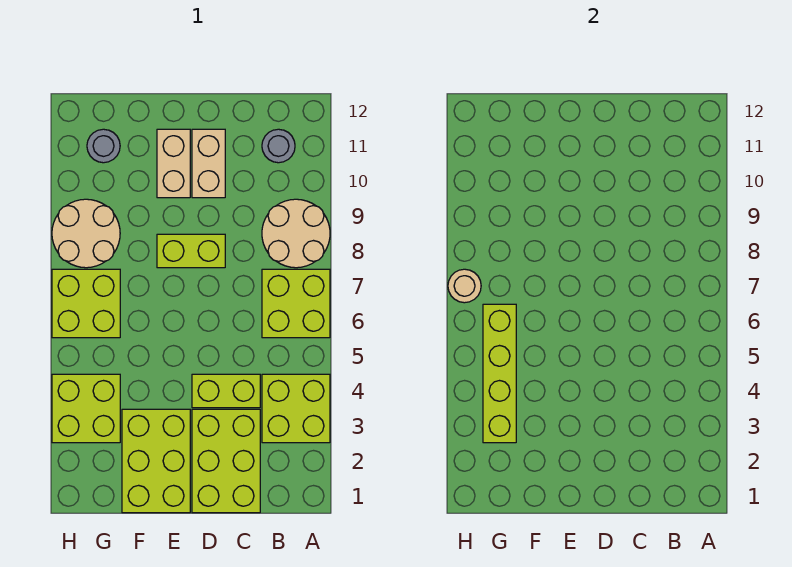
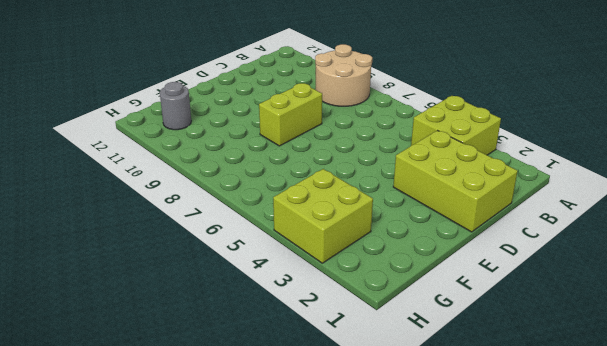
none -> lime 2x2 brick [262,269,330,338]
none -> grey 1x1 round brick [262,129,295,163]
none -> lime 1x2 brick [192,374,260,408]

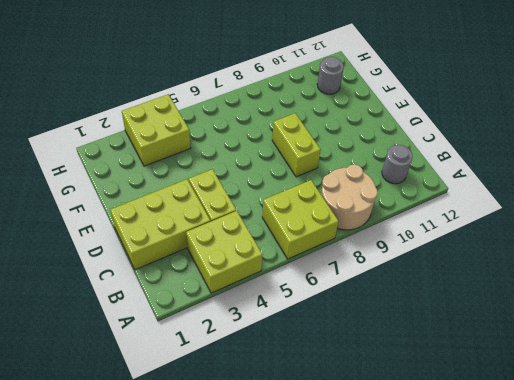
none -> tan 1x2 brick [192,129,225,198]
none -> lime 2x3 brick [122,409,190,513]
none -> tan 1x2 brick [157,129,190,198]

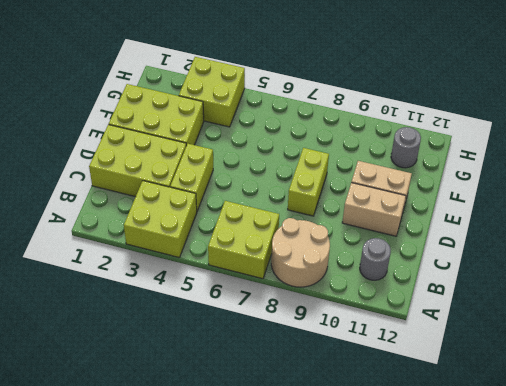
none -> lime 2x2 brick [52,269,120,338]
none -> tan 2x2 round brick [52,199,120,268]
none -> lime 1x4 brick [483,304,516,443]

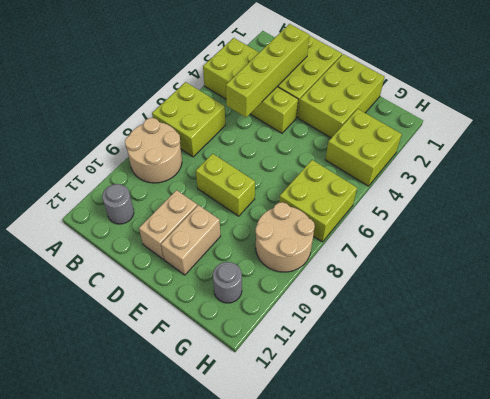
lime 1x4 brick [226,24,309,117] -> lime 1x4 brick moved to [483,304,516,443]
none -> tan 1x1 round brick [448,269,481,303]

